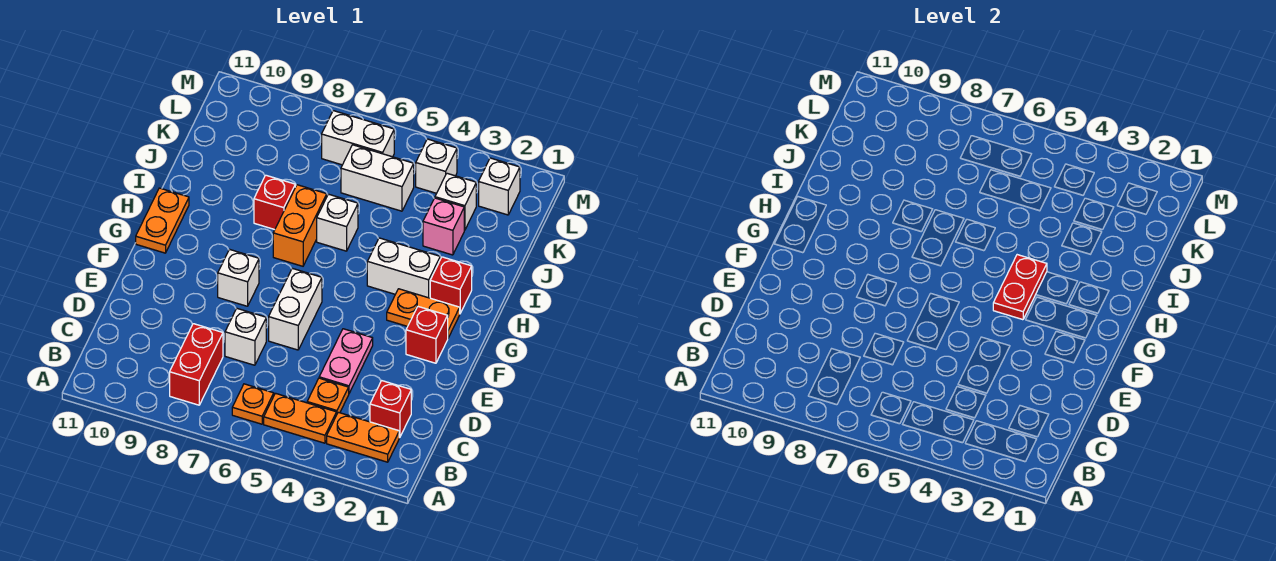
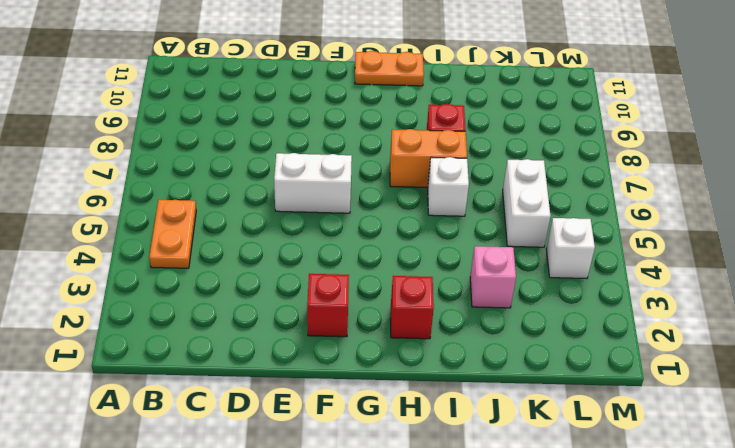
none -> orange 1x2 plate [327,412,399,462]
none -> orange 1x1 plate [232,384,274,424]
none -> red 1x2 brick [170,324,223,405]

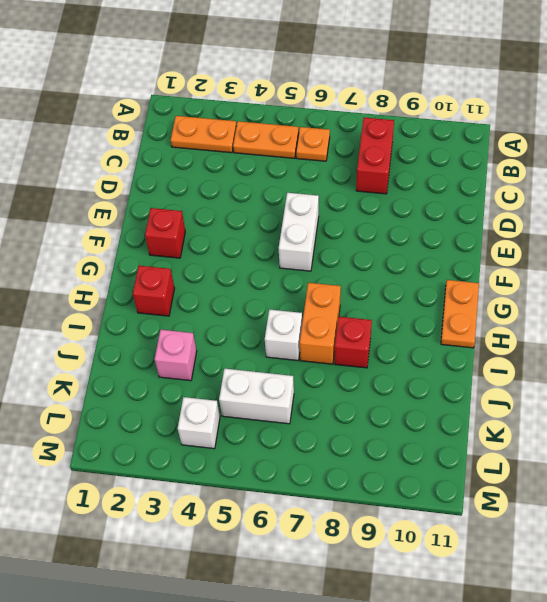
none -> red 1x1 brick [370,381,411,438]
none -> orange 1x1 plate [307,378,349,413]
none -> pink 1x2 plate [319,329,373,393]

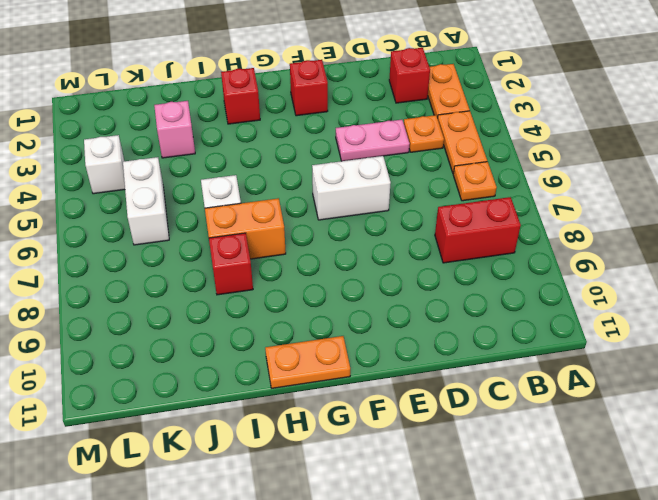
none -> white 1x1 brick [225,309,266,365]
none -> white 1x1 brick [218,249,259,306]
none -> orange 1x2 plate [387,289,460,338]

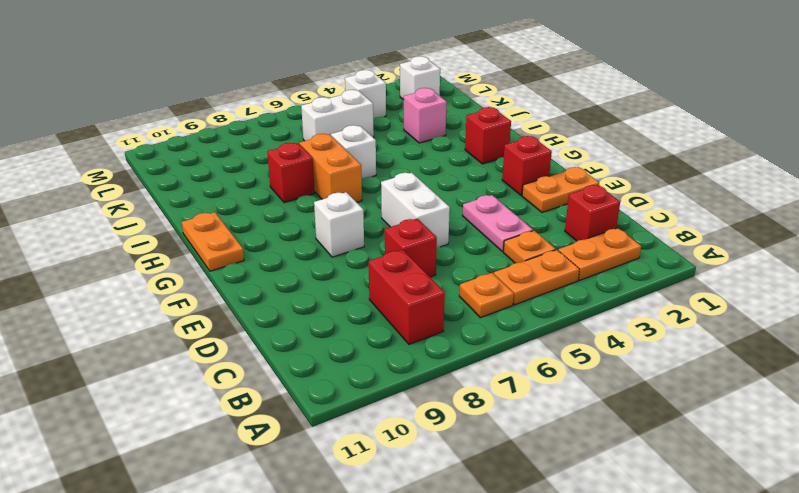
red 1x1 brick [385,219,437,277] -> white 1x1 brick [225,309,266,365]
orange 1x2 plate [522,167,599,212] -> orange 1x2 plate moved to [387,289,460,338]
none -> white 1x2 brick [367,238,440,298]
none -> white 1x1 brick [435,173,476,230]
none -> white 1x2 brick [322,111,394,165]

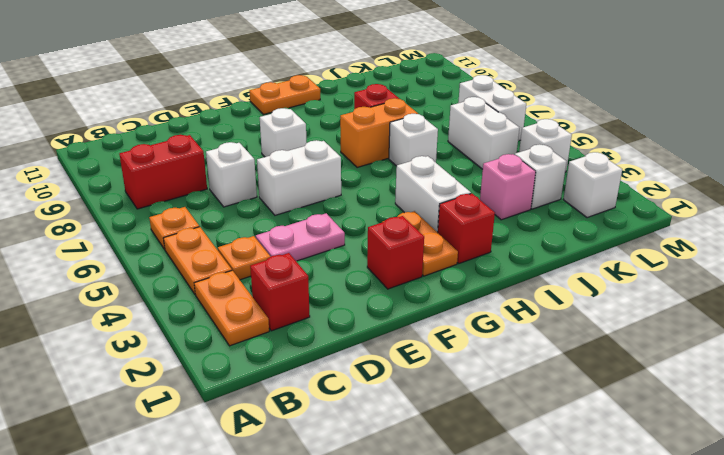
none -> red 1x2 plate [993,255,1047,320]

